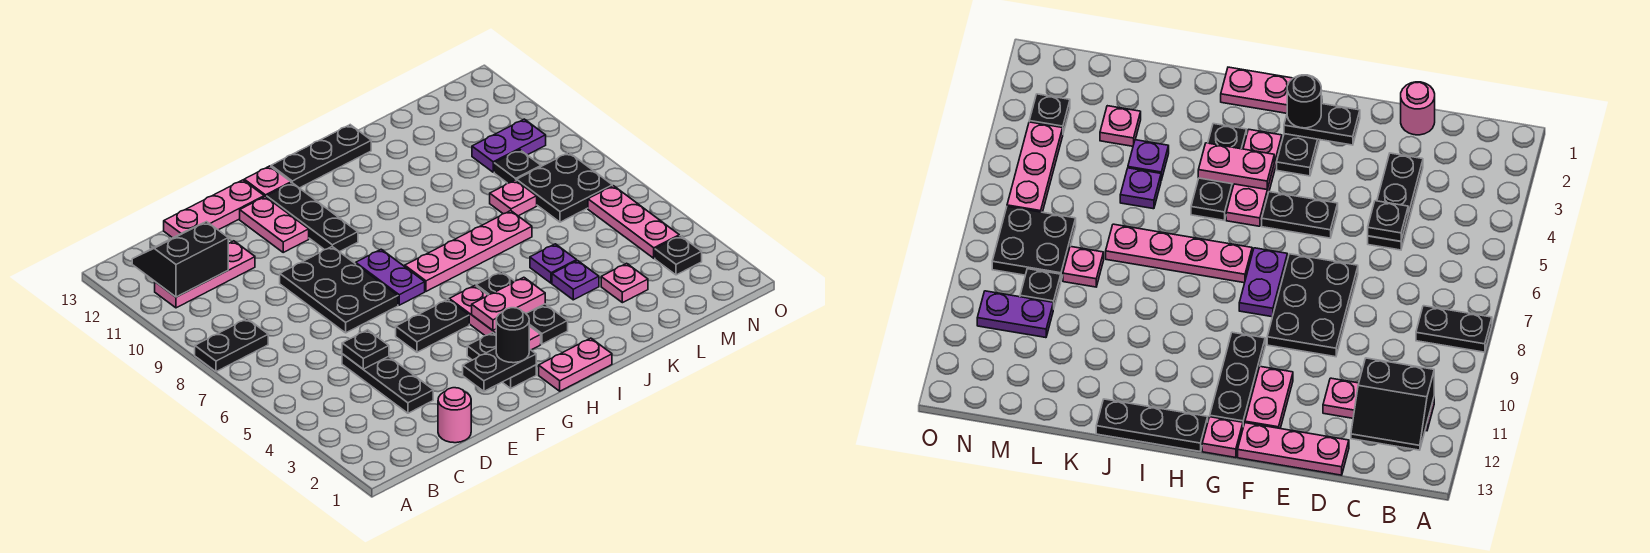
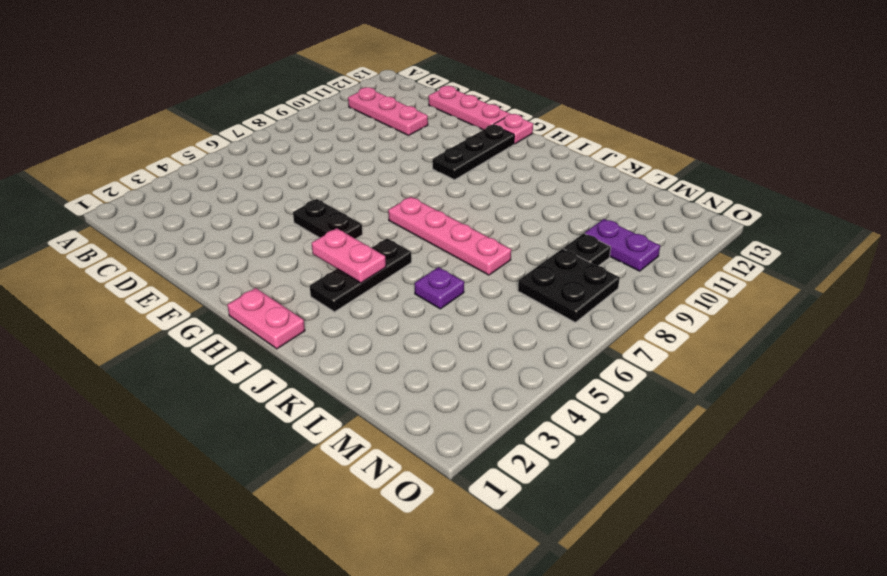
none -> black 1x2 plate [195,319,268,372]
none -> pink 1x1 round brick [438,388,471,443]
none -> black 1x3 plate [342,354,433,413]
none -> black 2x3 plate [280,247,398,333]

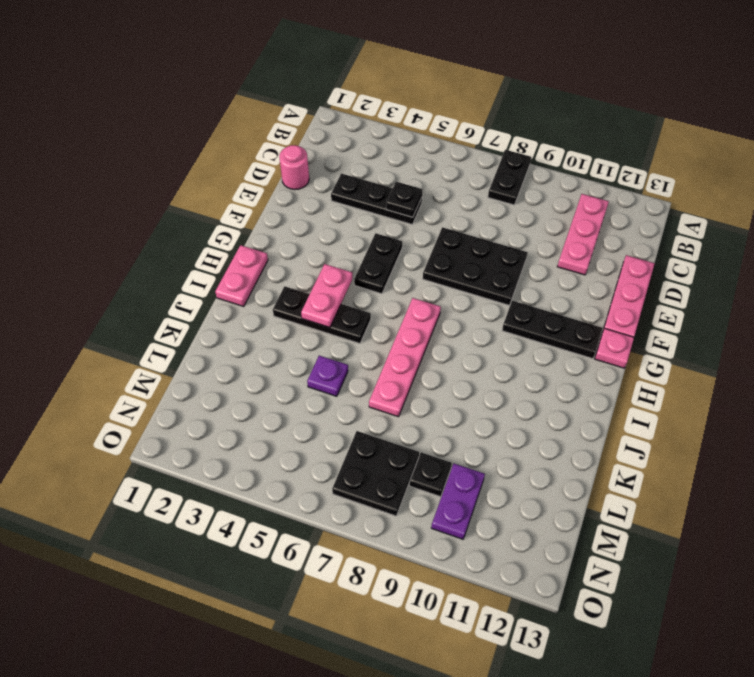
none -> pink 1x2 plate [240,197,309,252]
none -> black 1x2 plate [467,333,536,388]
none -> purple 1x2 plate [356,249,425,305]
none -> pink 1x3 plate [449,286,541,350]

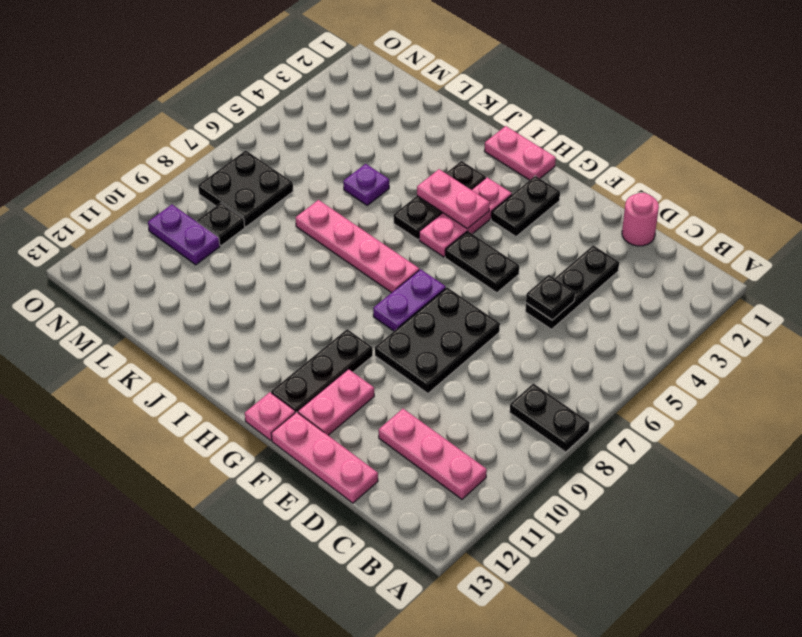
none -> black 1x3 plate [271,125,371,188]
none -> purple 1x1 plate [552,261,599,300]
none -> pink 1x1 plate [601,263,648,303]
none -> pink 1x1 plate [490,180,537,216]

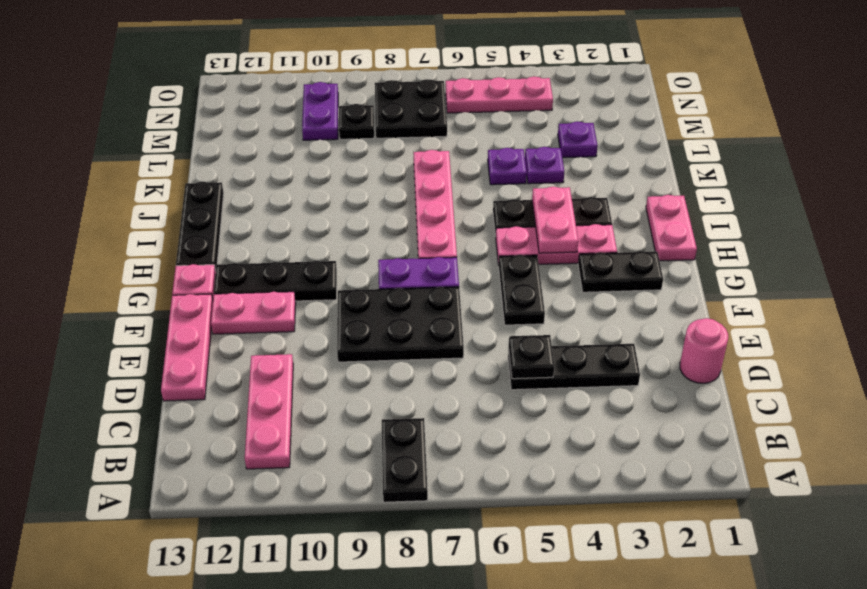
purple 1x1 plate [558,121,598,158] -> pink 1x1 plate [601,263,648,303]
none -> pink 1x1 plate [490,180,537,216]
none -> black 1x1 plate [655,236,702,275]
none -> black 2x2 slope [132,222,228,297]
none -> black 1x2 plate [463,348,536,391]

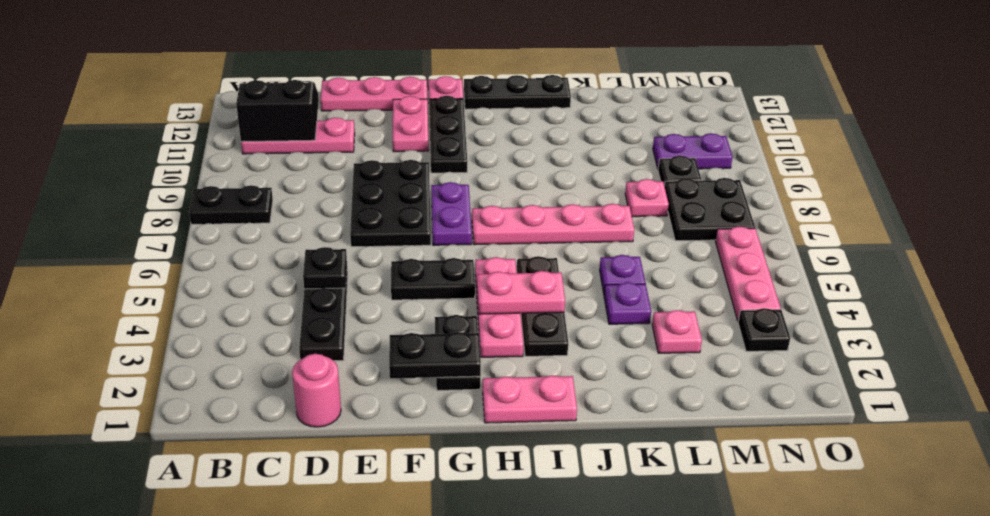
none -> black 1x1 round brick [496,308,529,363]

